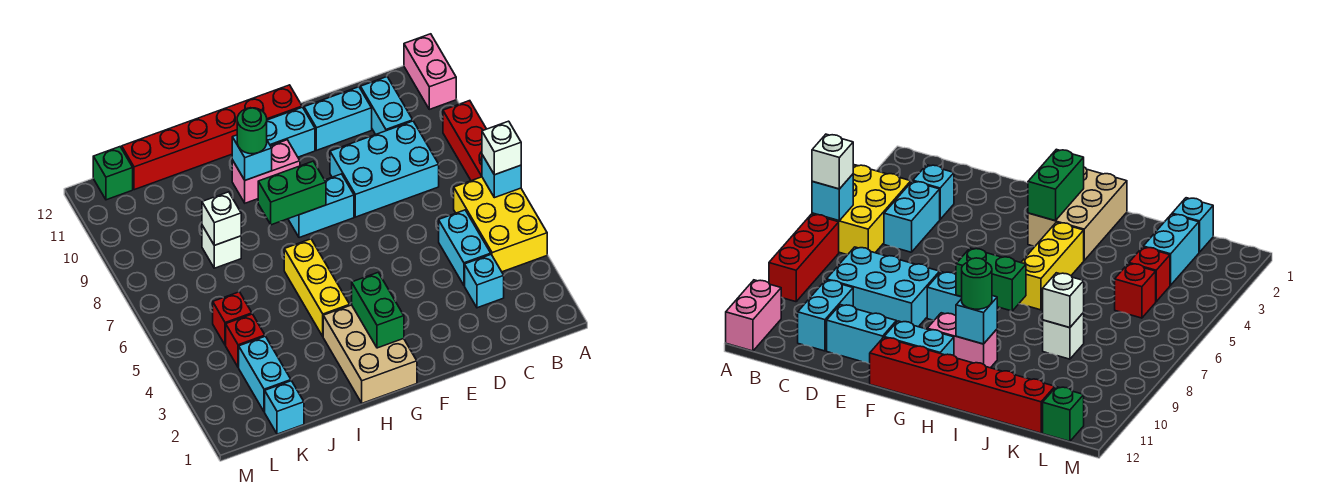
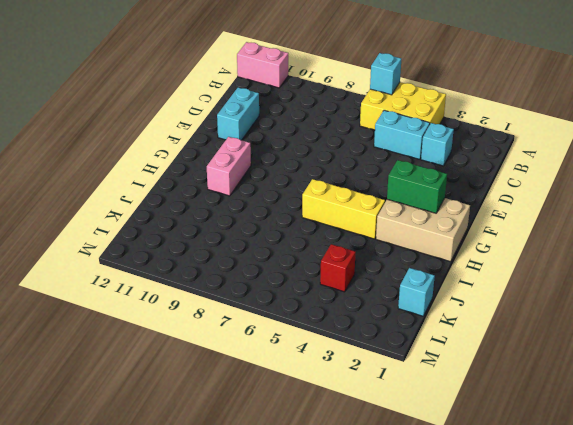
none -> red 1x3 brick [443,101,486,181]
none -> cyan 2x3 brick [330,121,439,217]
none -> cyan 1x2 brick [361,77,413,135]

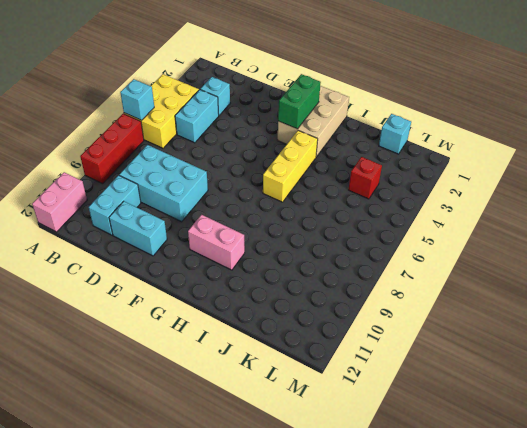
none -> cyan 1x2 brick [288,174,354,238]
none -> cyan 1x2 brick [267,107,315,157]
none -> red 1x6 brick [122,85,302,190]

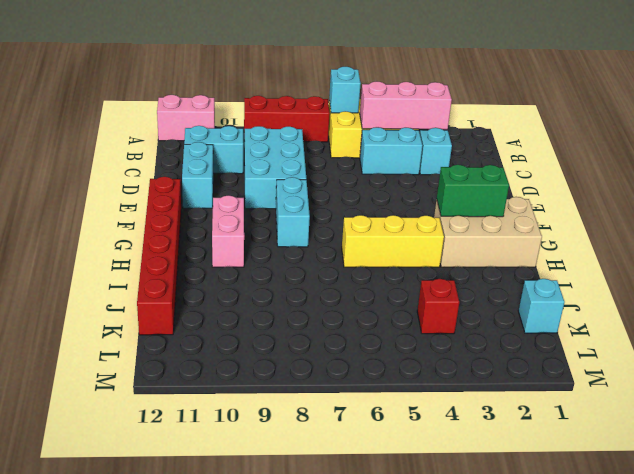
pink 1x3 brick [360,81,452,129] -> none
none -> cyan 1x2 brick [267,107,315,157]
none -> white 1x1 brick [202,226,241,268]
none -> cyan 1x2 brick [239,336,291,412]

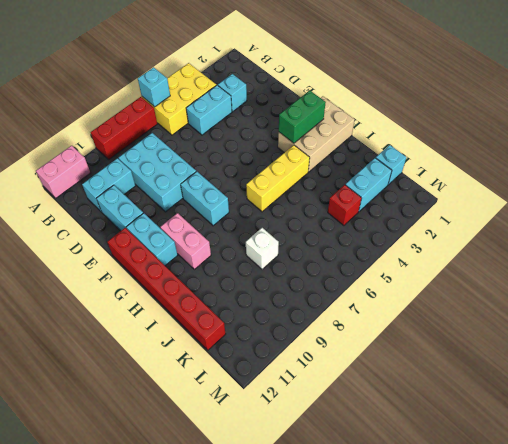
none -> red 1x1 brick [213,292,252,345]
none -> green 1x1 brick [93,147,133,200]
none -> green 1x2 brick [258,161,326,225]

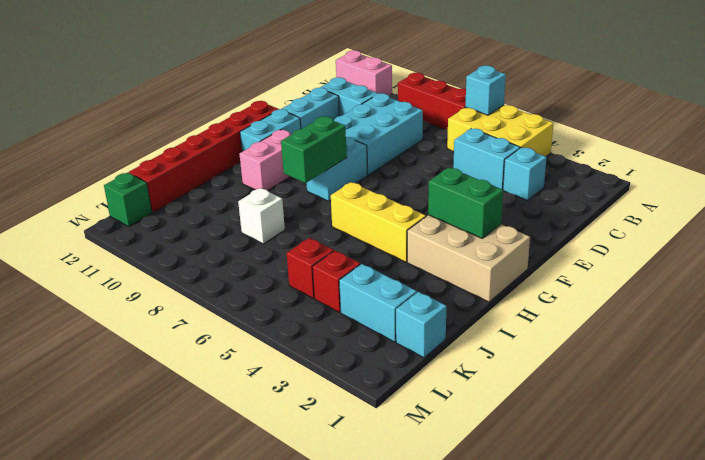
none -> cyan 1x1 brick [232,135,272,180]
none -> white 1x1 brick [202,192,241,245]
none -> white 1x1 brick [482,121,521,175]

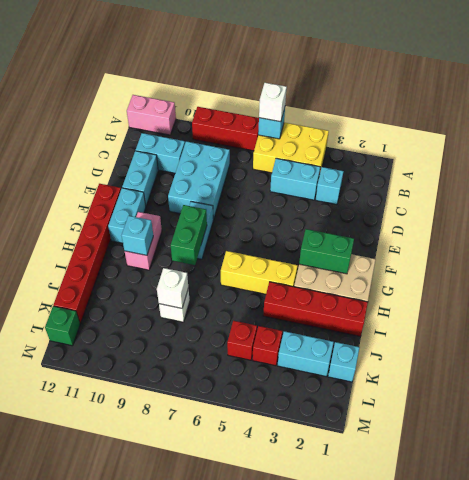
red 1x4 brick [263,282,368,336] -> none
none -> green 1x1 round brick [237,108,267,154]

